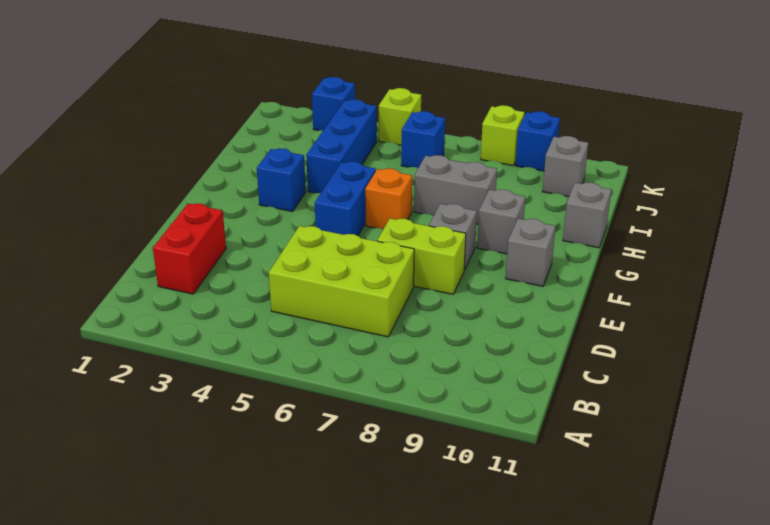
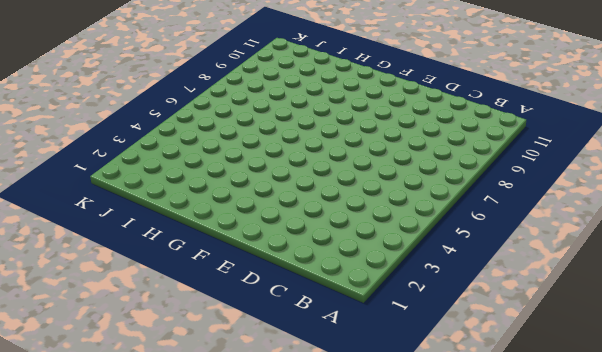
none -> red 1x2 brick [153,204,226,294]
none -> lime 2x3 brick [269,226,414,337]
none -> lime 1x2 brick [377,218,466,294]

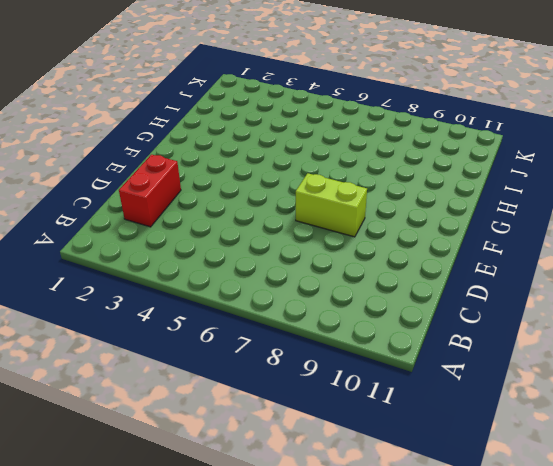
none -> lime 2x3 brick [269,226,414,337]
none -> blue 1x2 brick [315,162,376,236]
none -> grey 1x1 brick [429,204,477,270]

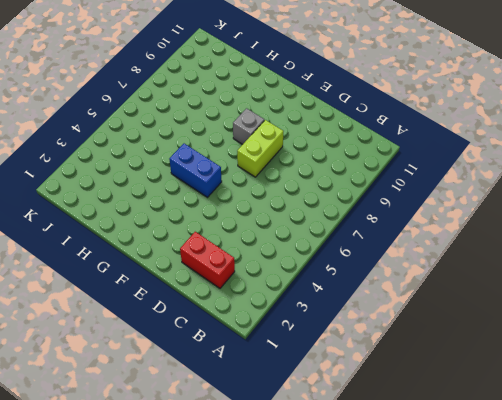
none -> lime 2x3 brick [269,226,414,337]
none -> grey 1x1 brick [506,219,555,286]
none -> blue 1x1 brick [257,148,306,212]

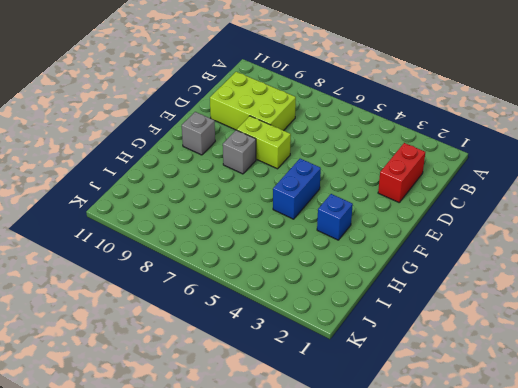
lime 2x3 brick [210,72,296,131] -> lime 2x3 brick moved to [269,226,414,337]
none -> orange 1x1 brick [365,169,412,229]
none -> grey 1x1 brick [477,189,525,254]
none -> blue 1x3 brick [306,99,377,193]

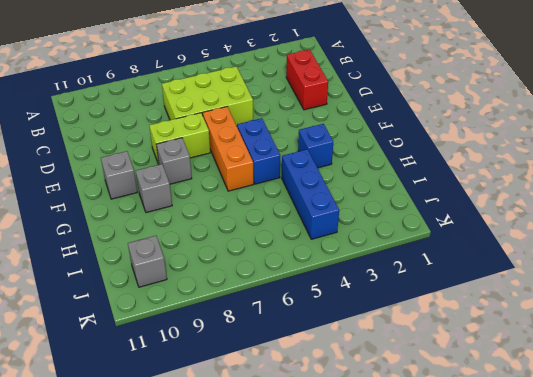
orange 1x3 brick [203,107,254,191] -> orange 1x1 brick [365,169,412,229]
none -> grey 1x2 brick [414,155,497,224]
none -> grey 1x1 brick [563,182,611,248]
none -> blue 1x1 brick [401,111,445,168]

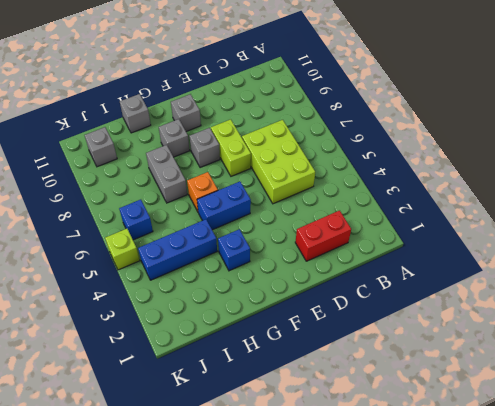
none -> blue 1x1 brick [312,77,355,131]
none -> lime 1x1 brick [481,105,525,166]
none -> blue 1x1 brick [515,111,560,171]

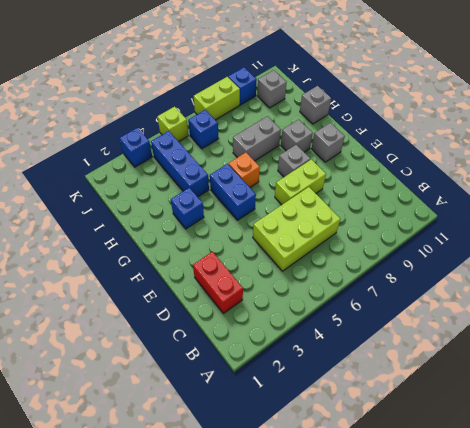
lime 1x2 brick [194,77,240,120] -> lime 1x1 brick [481,105,525,166]

